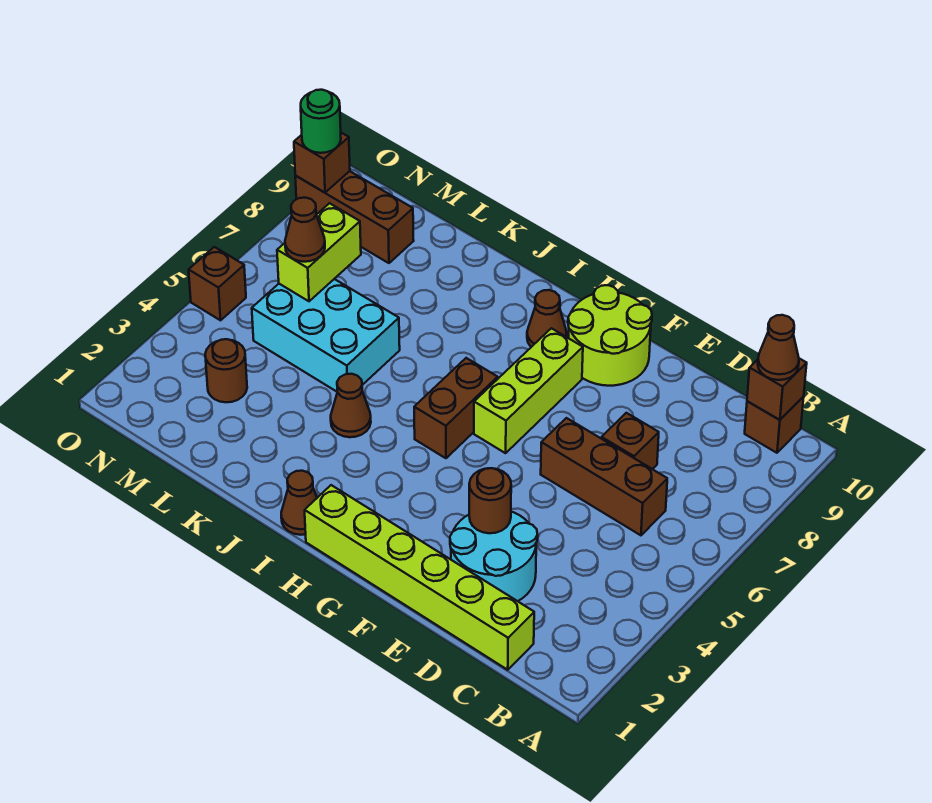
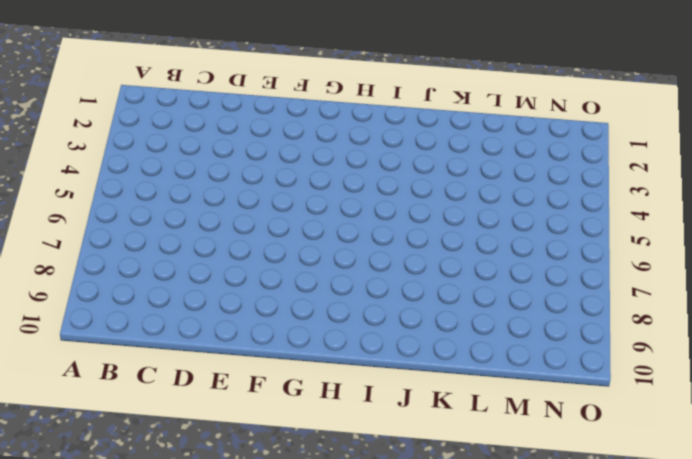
none -> brown 1x1 brick [745,396,804,453]
none -> lime 1x6 brick [305,485,534,670]
none -> brown 1x3 brick [541,418,667,535]

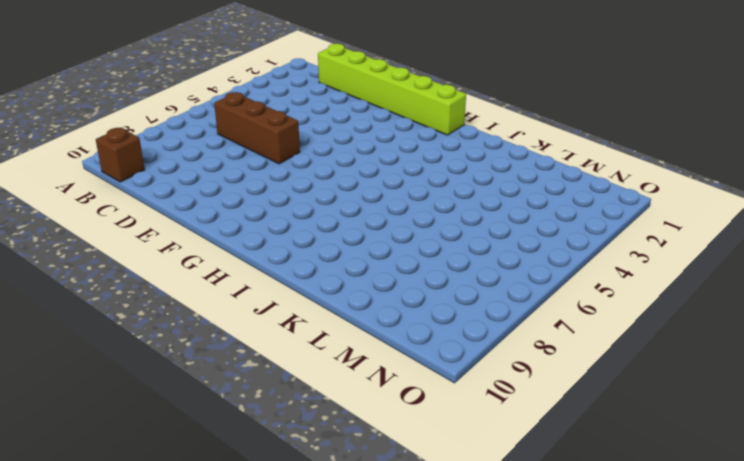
none -> cyan 2x2 round brick [450,512,538,601]
none -> brown 1x1 brick [602,413,659,469]
none -> lime 2x2 round brick [568,285,652,386]

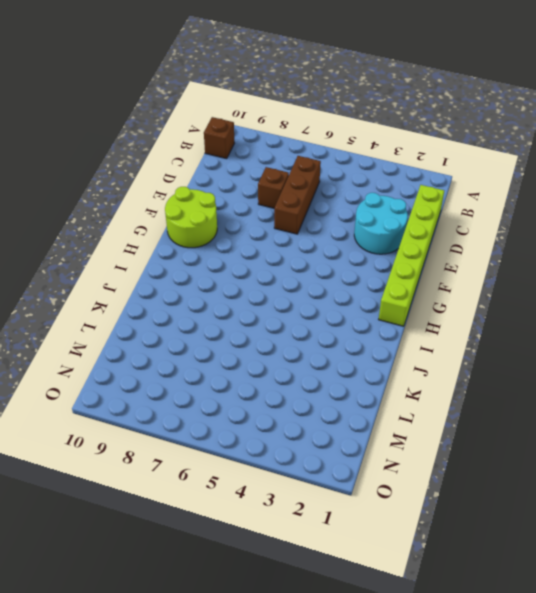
none -> lime 1x3 brick [474,328,583,453]
none -> brown 1x2 brick [414,358,498,458]
none -> brown 1x1 cone [527,290,567,347]

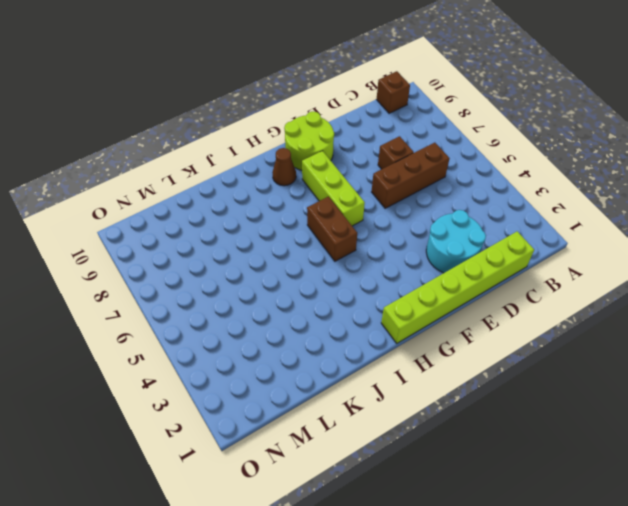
none -> brown 1x1 cone [281,471,317,535]
none -> brown 1x1 cone [331,374,371,437]
none -> cyan 2x3 brick [252,279,400,392]

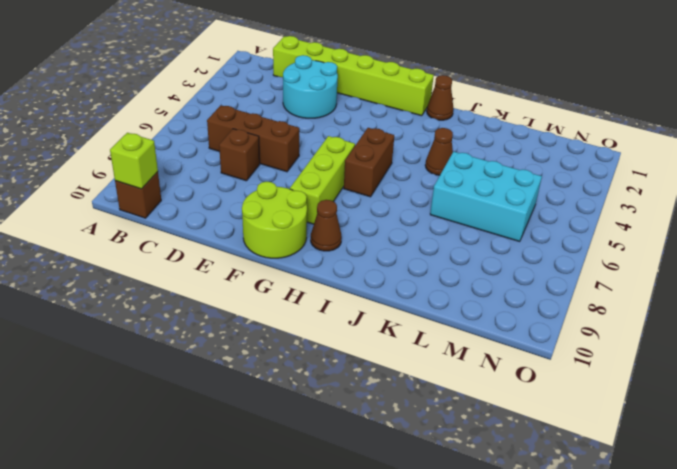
lime 1x1 brick [110,133,158,189] -> brown 1x1 brick [747,358,807,420]
none -> brown 1x1 round brick [205,339,247,402]
none -> brown 1x3 brick [295,171,414,263]
none -> brown 1x1 brick [189,247,246,320]

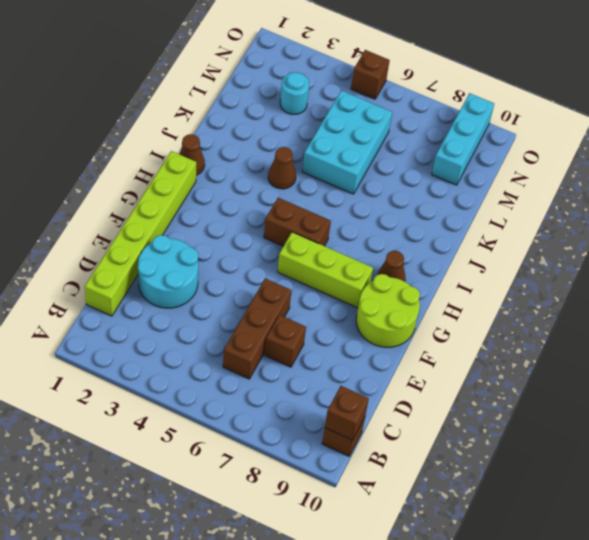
cyan 1x1 round brick [280,72,309,114] -> brown 1x1 round brick [205,339,247,402]
cyan 1x3 brick [432,93,494,185] -> brown 1x3 brick [295,171,414,263]
none -> brown 1x1 round brick [469,468,511,533]
none -> lime 1x2 brick [277,203,361,301]
none -> brown 1x1 brick [294,133,350,193]

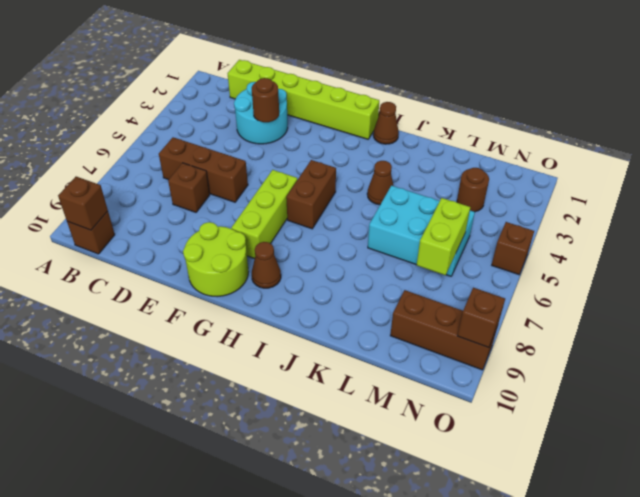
none -> brown 1x1 cone [758,315,799,380]
none -> brown 1x1 cone [285,198,325,262]
none -> green 1x1 round brick [301,90,341,153]

